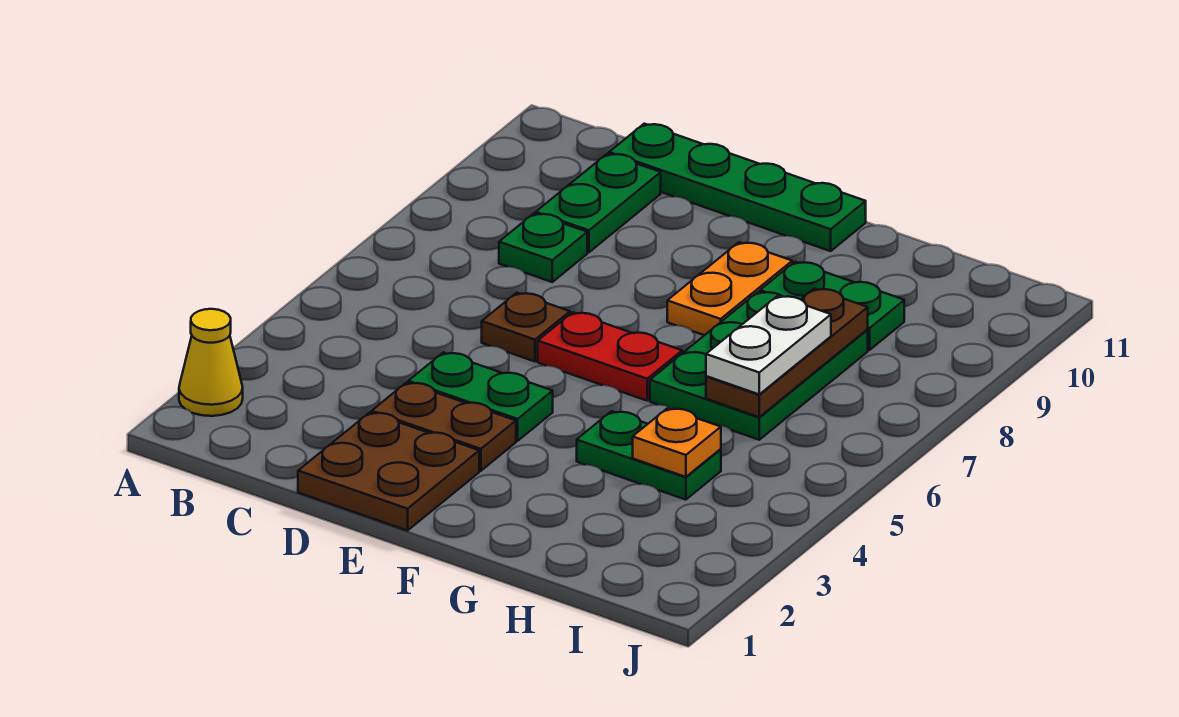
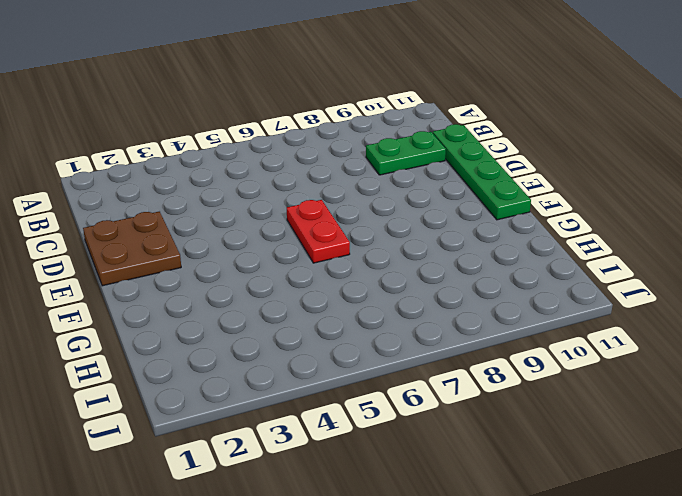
none -> yellow 1x1 cone [179,309,243,416]
none -> green 1x1 plate [499,213,587,282]
none -> brown 1x2 plate [372,382,516,471]

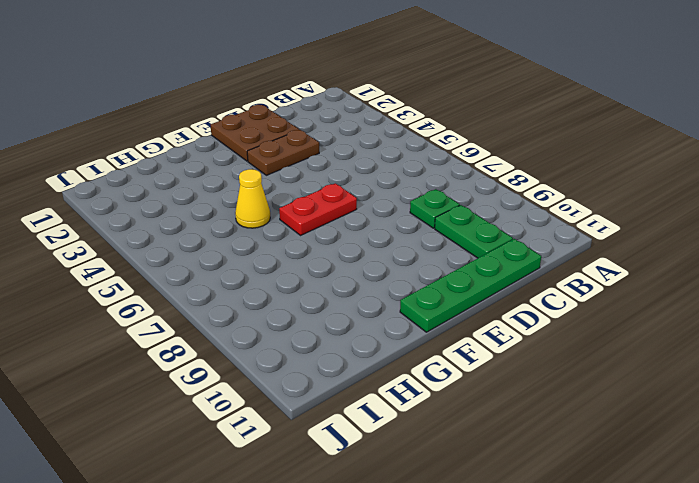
yellow 1x1 cone [235,169,270,228] -> yellow 1x1 cone moved to [179,309,243,416]
none -> green 1x2 plate [408,352,553,441]
none -> brown 1x1 plate [482,293,570,361]
none -> orange 1x2 plate [667,242,792,335]

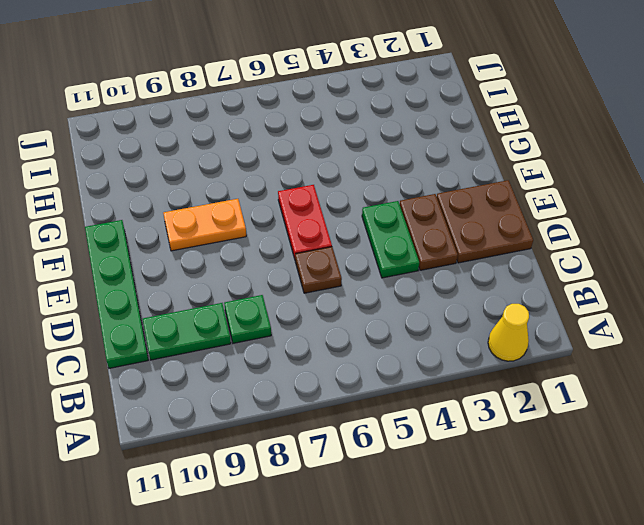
none -> green 1x2 plate [577,411,721,500]
none -> green 2x3 plate [650,292,868,440]
none -> green 1x2 plate [760,262,904,350]

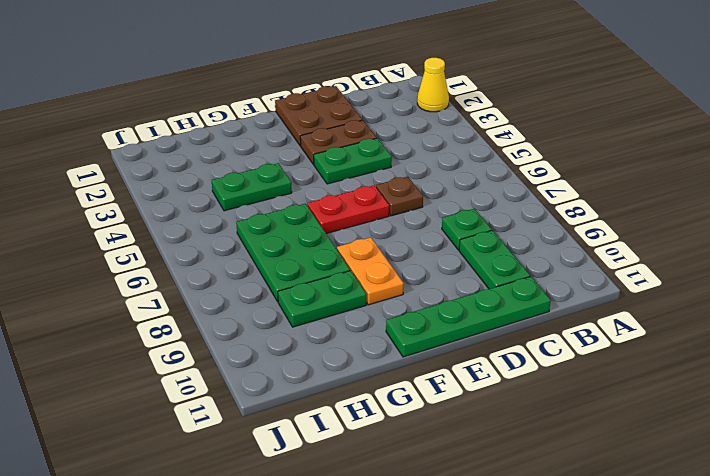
none -> orange 1x1 plate [633,408,721,477]
none -> brown 1x3 plate [706,289,868,417]
none -> white 1x2 plate [706,296,831,394]

